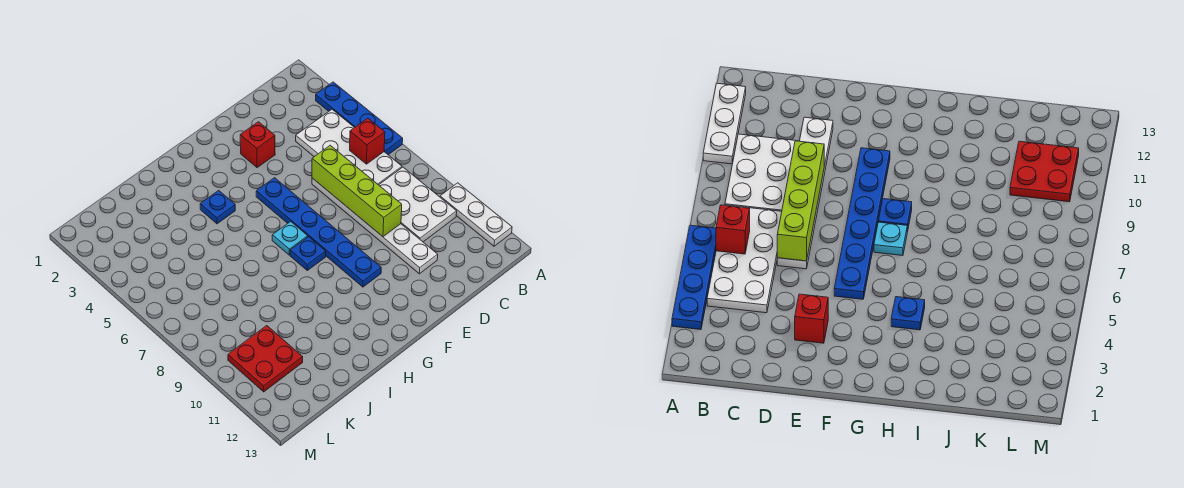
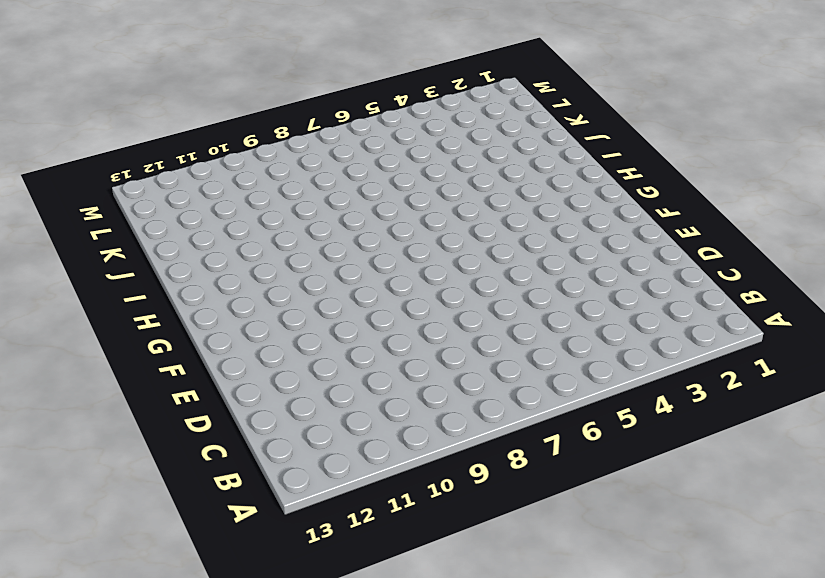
none -> blue 1x4 plate [316,82,403,155]
none -> white 1x3 plate [440,183,512,246]
none -> white 2x4 plate [296,109,402,185]

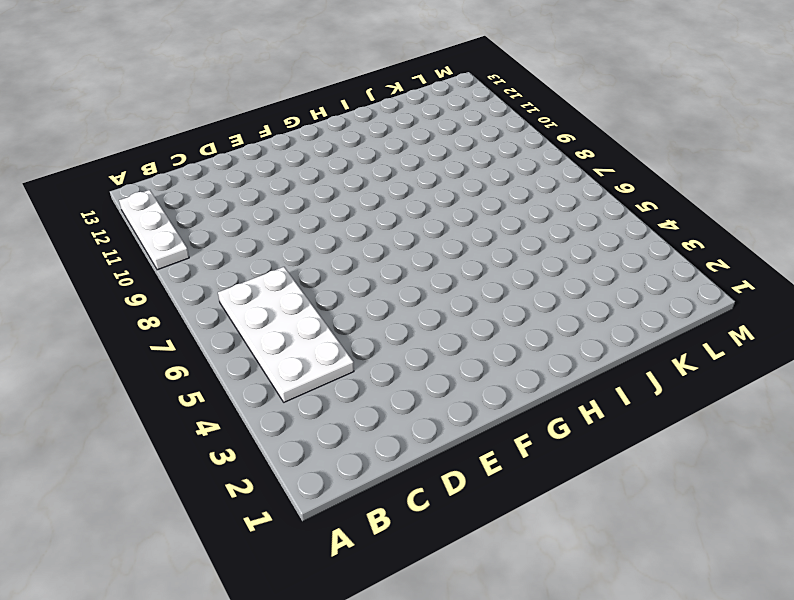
none -> blue 1x4 plate [316,82,403,155]
none -> white 2x3 plate [379,167,457,242]
none -> white 1x6 plate [312,178,438,274]

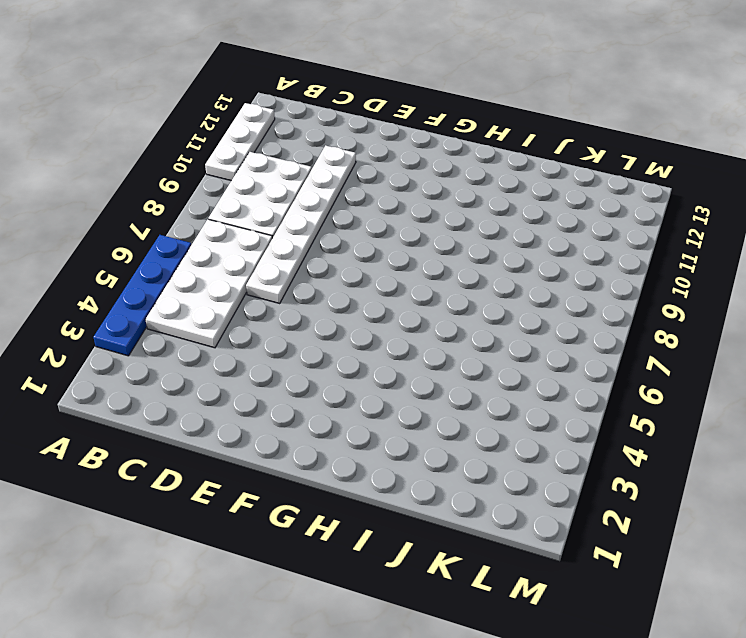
none -> red 1x1 brick [240,122,275,168]
none -> blue 1x6 plate [256,178,381,287]
none -> cyan 1x1 plate [272,221,308,255]

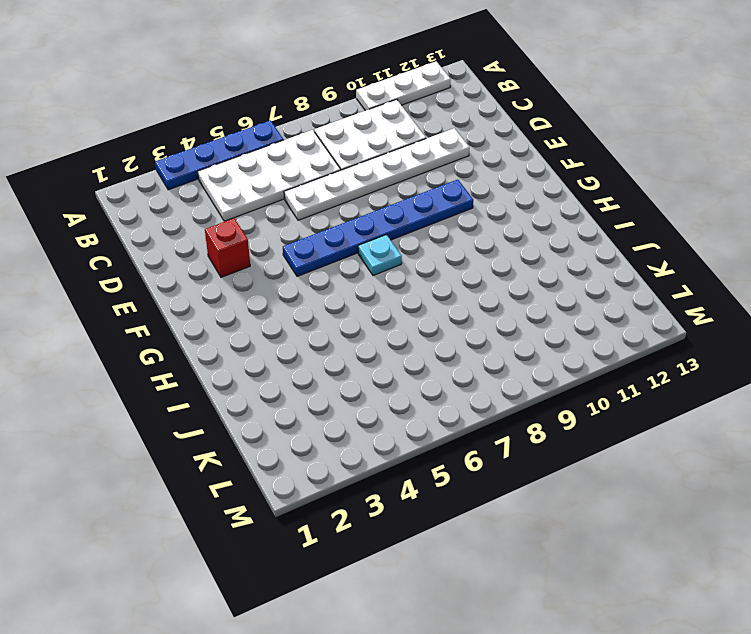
none -> blue 1x1 plate [290,237,326,270]
none -> blue 1x1 plate [200,190,235,224]
none -> red 2x2 plate [228,326,303,392]

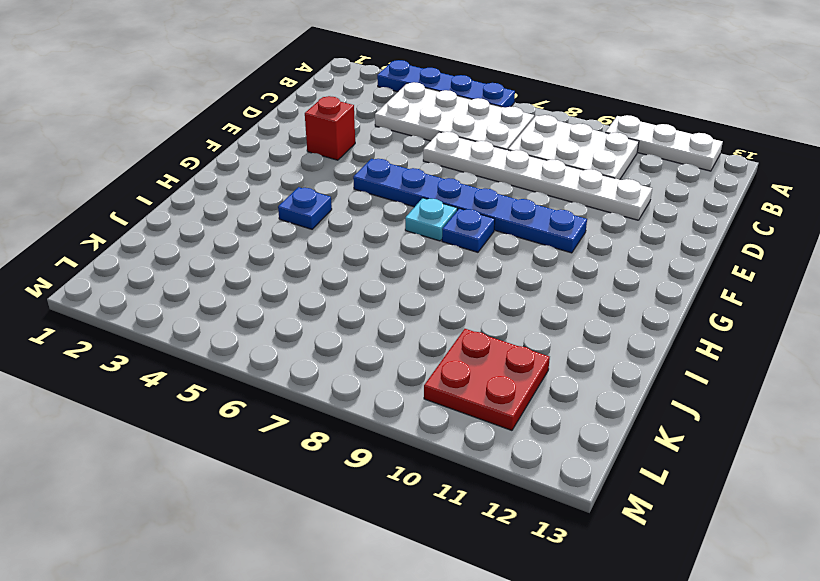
none -> red 1x1 brick [350,118,385,164]
none -> lime 1x4 brick [312,145,402,237]

